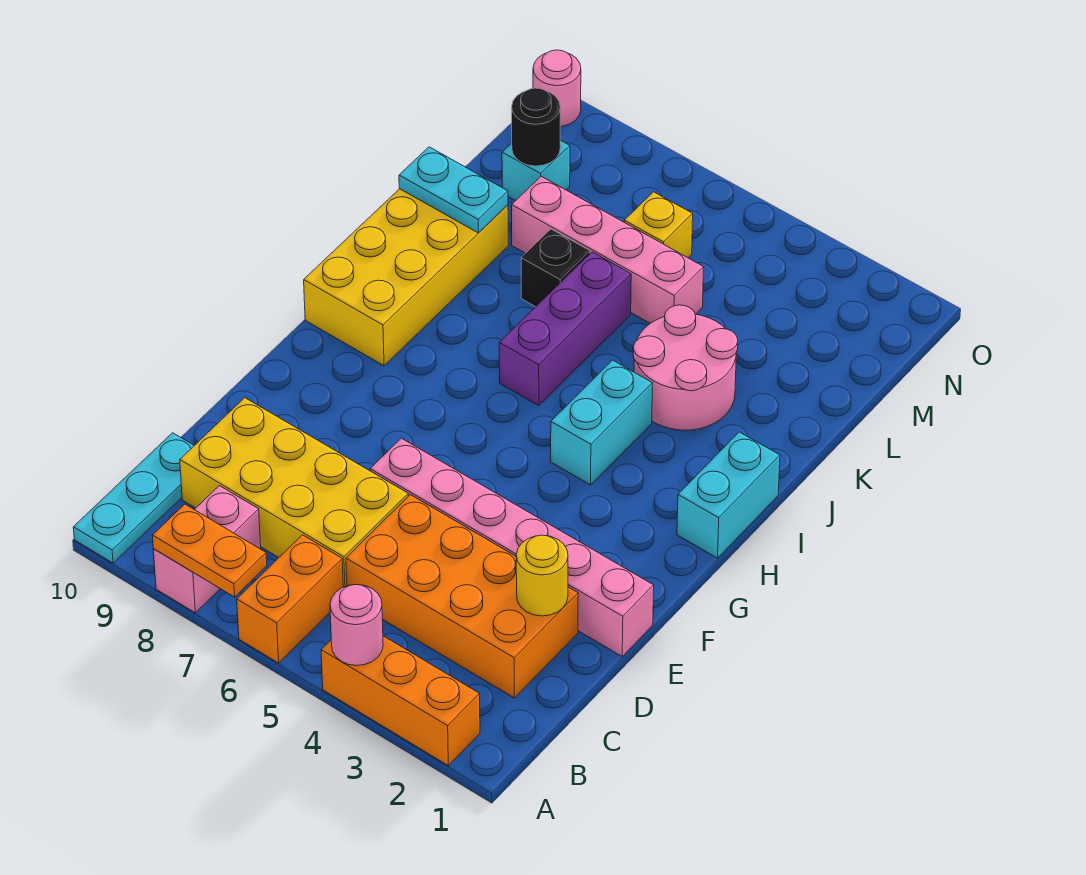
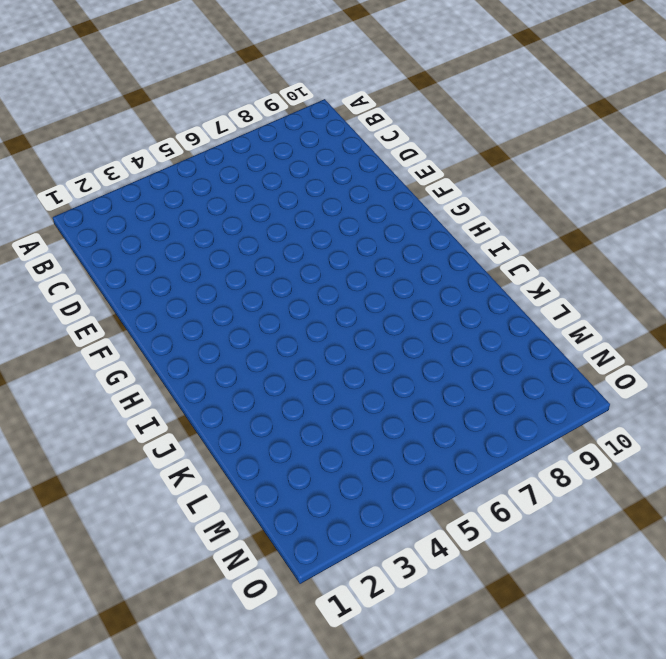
none -> orange 1x3 brick [321,636,480,766]
none -> orange 1x2 brick [237,535,343,663]
none -> pink 1x2 brick [153,486,261,613]

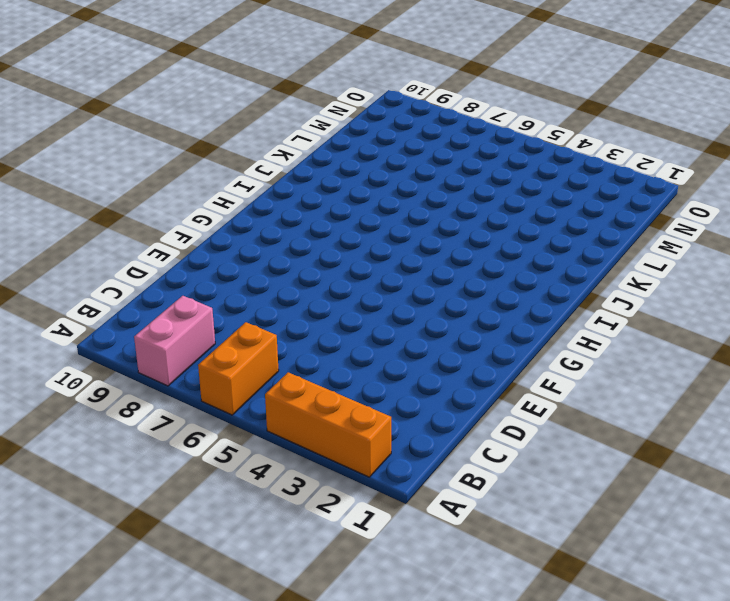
none -> cyan 1x3 plate [73,433,194,563]
none -> orange 2x4 brick [346,495,578,698]
none -> yellow 2x4 brick [180,398,408,587]

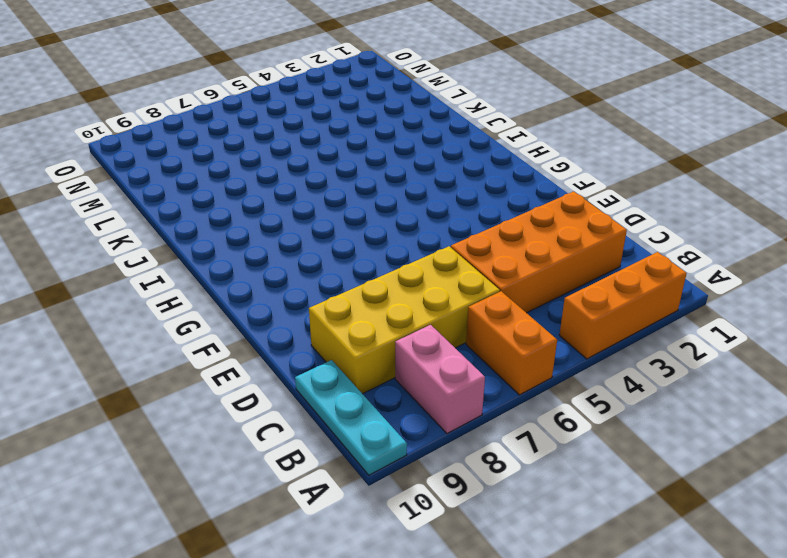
none -> pink 1x6 brick [370,438,654,656]
none -> cyan 1x2 brick [677,432,780,558]
none -> cyan 1x2 brick [551,360,653,485]

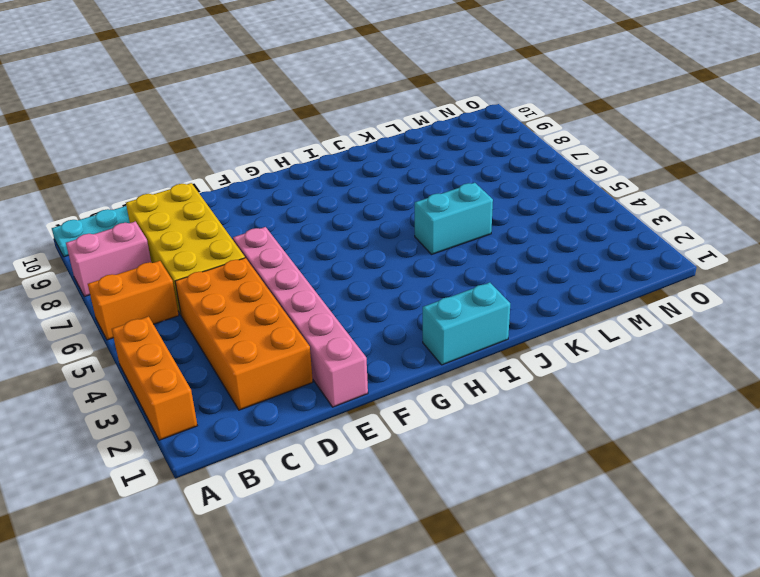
cyan 1x2 brick [415,183,493,255] -> cyan 1x2 brick moved to [551,360,653,485]
none -> yellow 2x4 brick [304,189,508,366]
none -> purple 1x3 brick [499,252,631,406]
none -> pink 2x2 round brick [633,305,738,430]

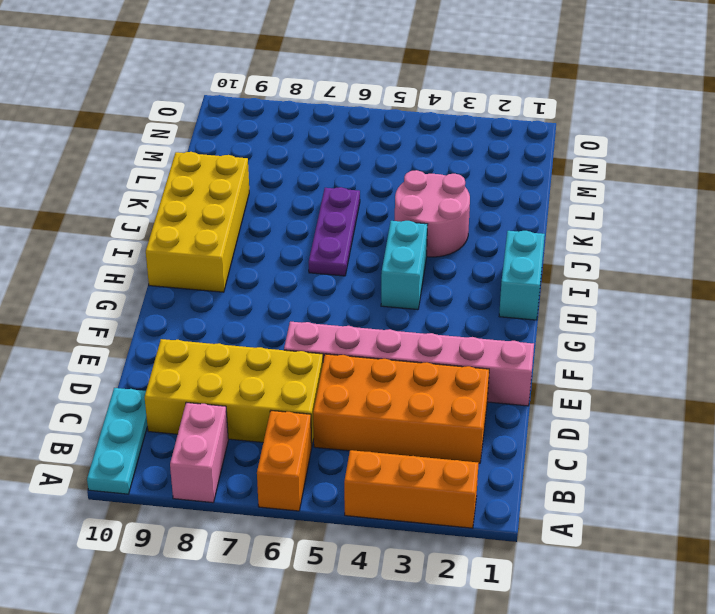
purple 1x3 plate [309,187,360,276] -> purple 1x3 brick [499,252,631,406]
none -> black 1x1 brick [521,229,590,307]
none -> pink 1x4 brick [512,176,704,323]
none -> yellow 1x1 brick [624,192,693,258]

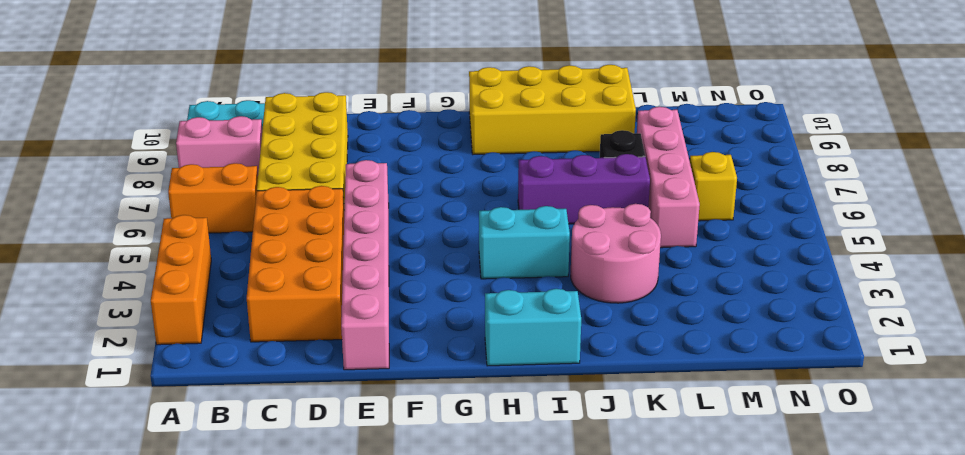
none -> cyan 1x1 brick [502,140,570,201]
none -> pink 1x1 round brick [533,50,581,127]
none -> pink 1x1 round brick [330,585,383,666]

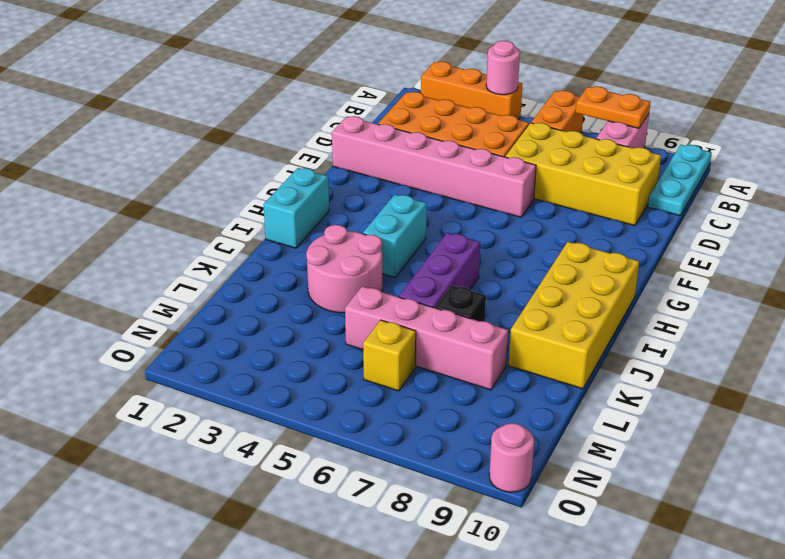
none -> cyan 1x1 brick [502,140,570,201]
none -> yellow 1x1 round brick [516,535,568,616]
none -> cyan 1x2 plate [399,147,508,233]

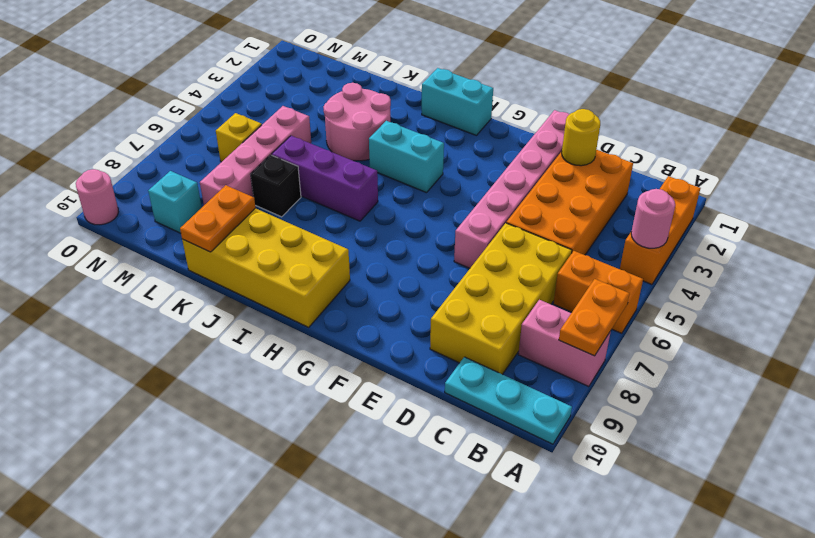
orange 1x2 plate [180,185,255,252] -> cyan 1x2 plate [399,147,508,233]
none -> black 1x1 round brick [512,88,560,166]

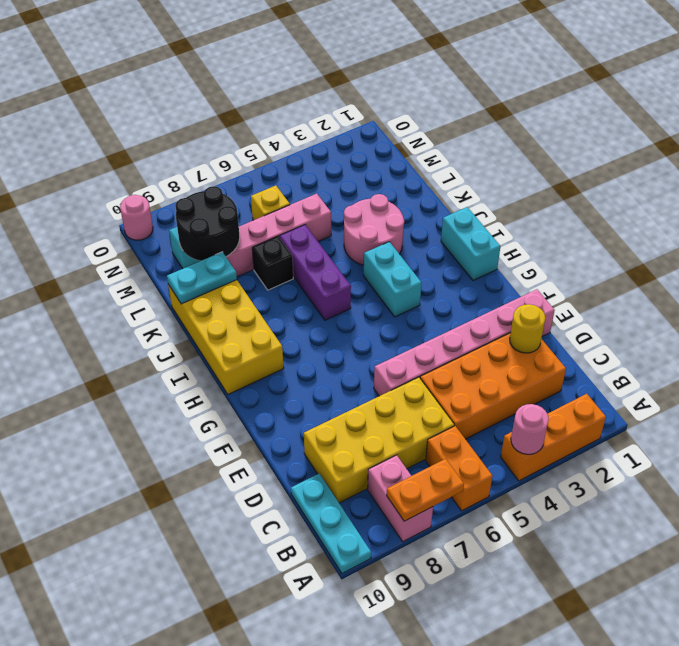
black 2x2 round brick [175,186,240,261] -> black 1x1 round brick [512,88,560,166]

